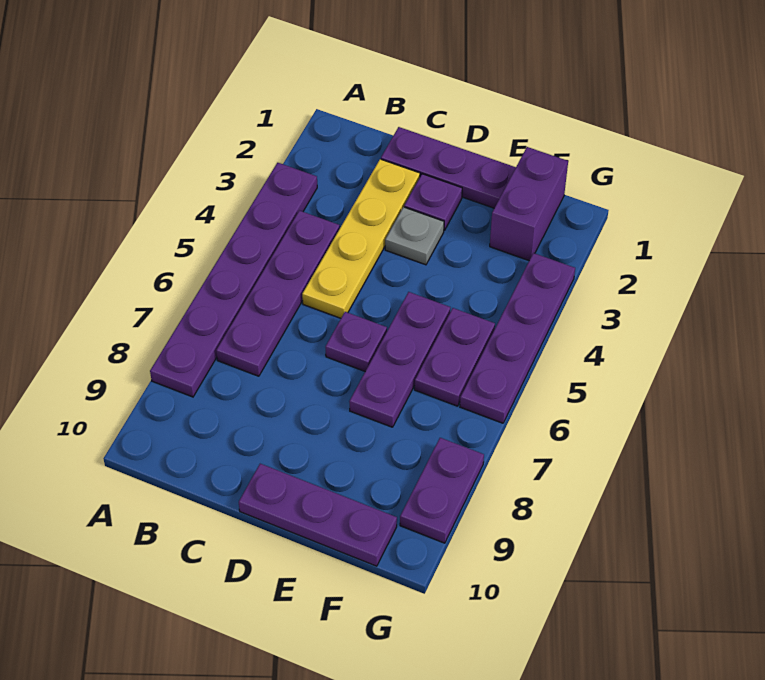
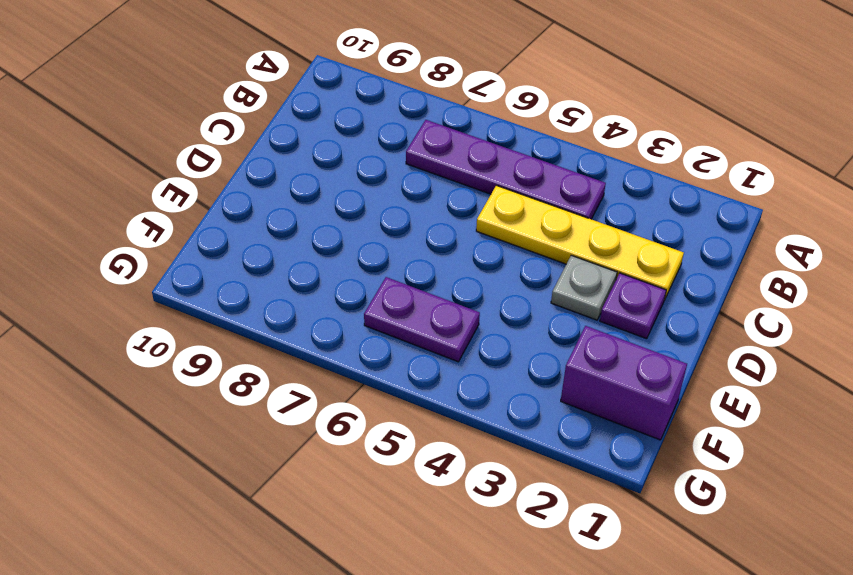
none -> purple 1x6 plate [150,163,317,397]
none -> purple 1x3 plate [381,127,516,208]
none -> purple 1x1 plate [325,312,387,371]

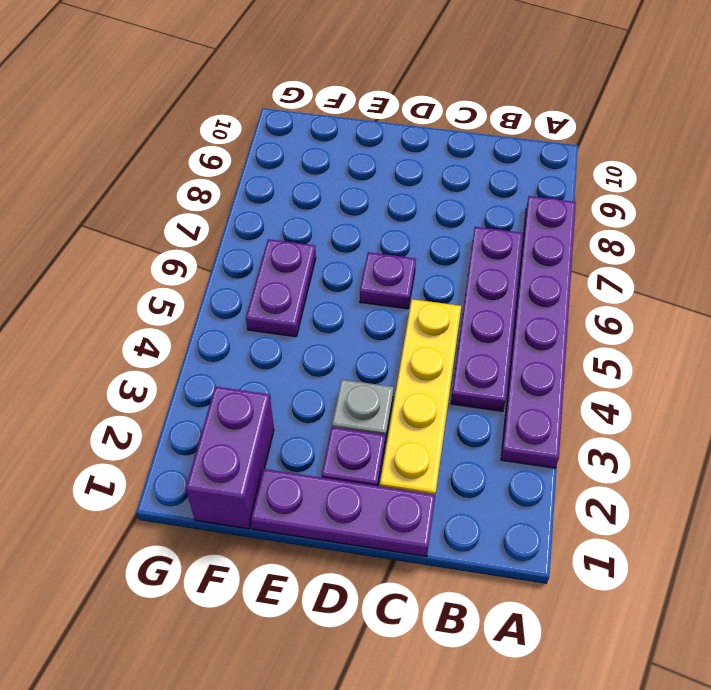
none -> purple 1x3 plate [239,464,397,566]
none -> purple 1x3 plate [349,292,451,427]
none -> purple 1x4 plate [460,253,575,423]

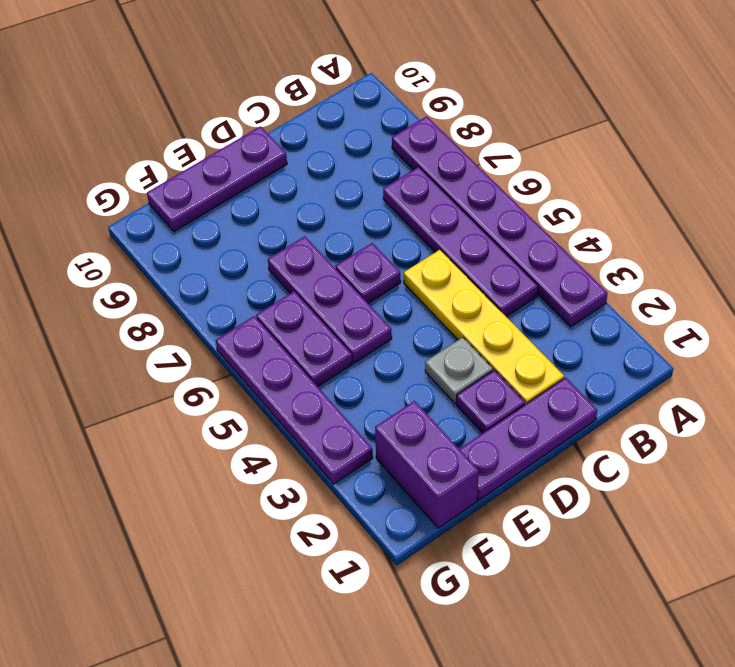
none -> purple 1x2 plate [400,438,484,543]

